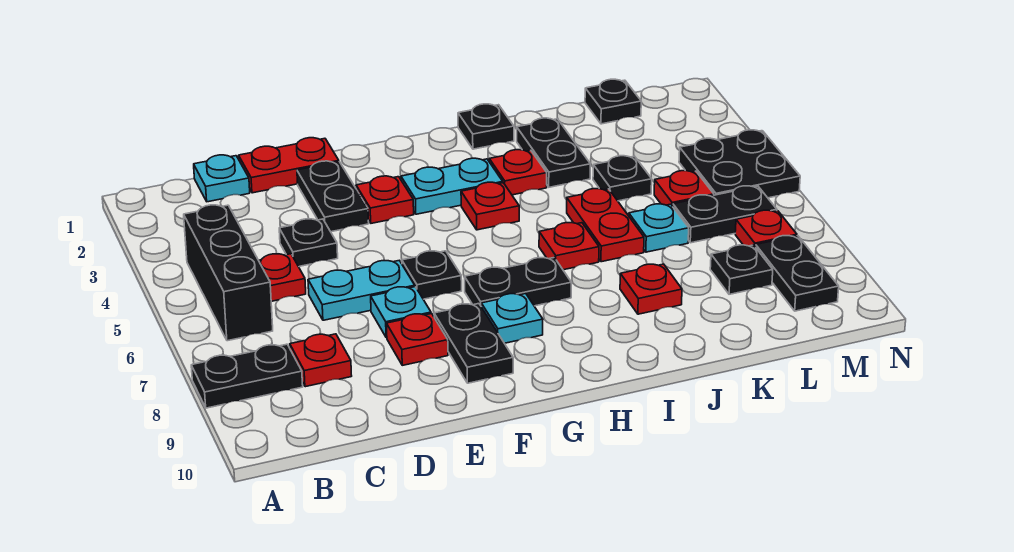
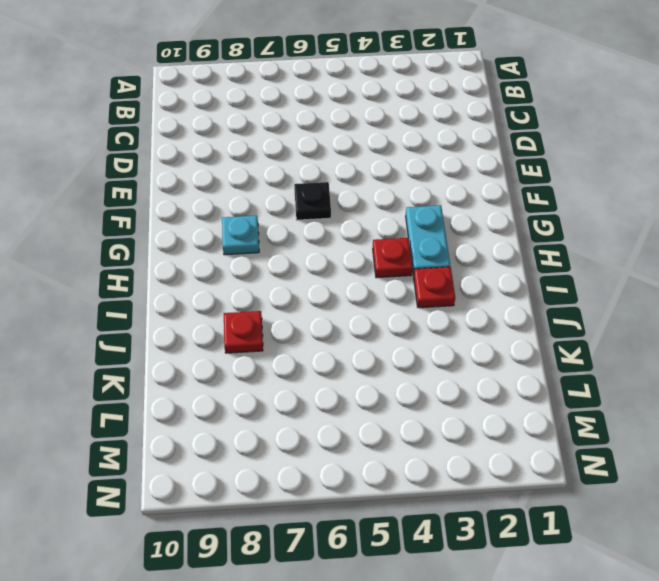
none -> black 1x2 plate [191,344,303,408]
none -> black 1x3 brick [184,205,273,341]
none -> cyan 1x1 plate [194,155,250,202]
none -> red 1x1 plate [259,254,306,301]

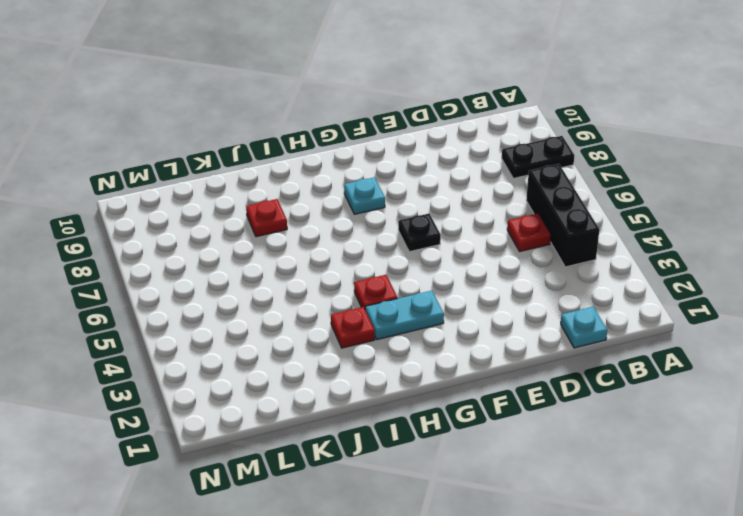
none -> red 1x1 plate [290,334,352,387]
none -> red 1x2 plate [239,138,339,193]
none -> black 1x1 plate [279,219,338,267]
none -> cyan 1x2 plate [308,260,415,320]

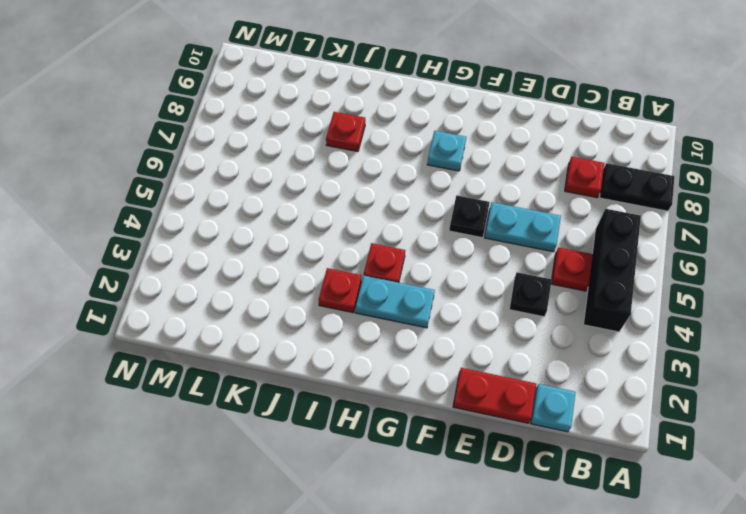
none -> black 1x2 plate [297,161,369,232]
none -> cyan 1x1 plate [371,287,431,338]
none -> red 1x1 plate [386,314,448,365]
none -> red 1x1 plate [356,176,414,223]

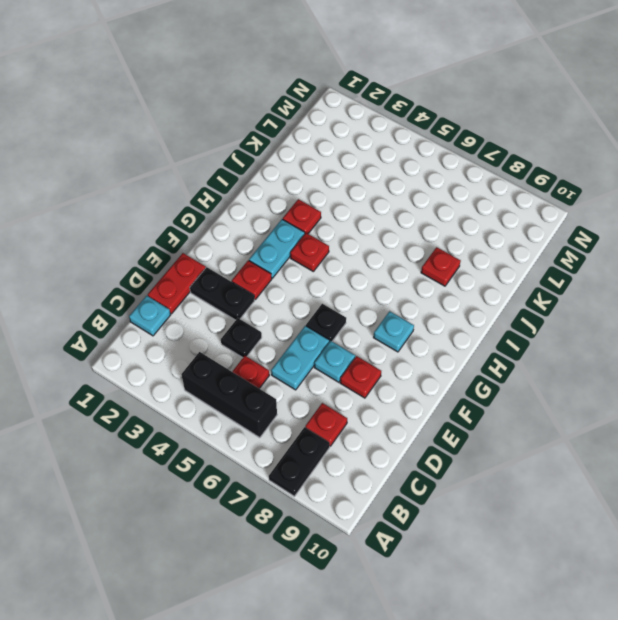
none -> black 1x2 plate [434,304,513,383]
none -> black 1x2 plate [464,258,571,306]
none -> black 1x1 plate [458,104,514,149]
none -> red 1x1 plate [539,223,599,270]

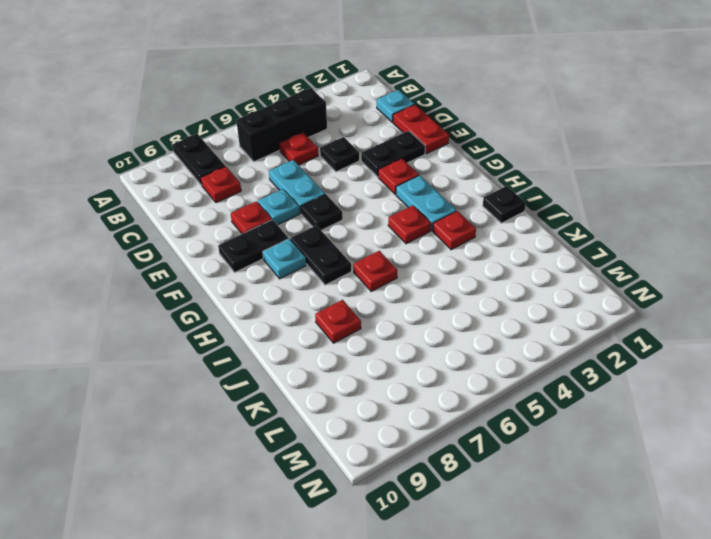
none -> black 1x2 plate [517,118,590,187]
none -> red 1x2 plate [567,189,644,262]
none -> black 1x1 plate [593,156,652,201]
none -> cyan 1x1 plate [629,204,689,252]

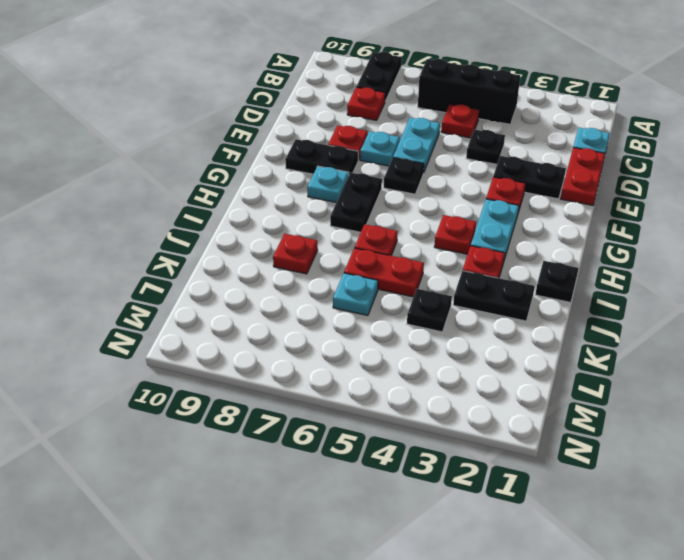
none -> black 1x1 plate [585,79,641,124]
none -> red 1x1 plate [654,171,714,206]
none -> black 1x2 plate [673,186,777,243]
none -> black 1x1 plate [710,245,773,294]

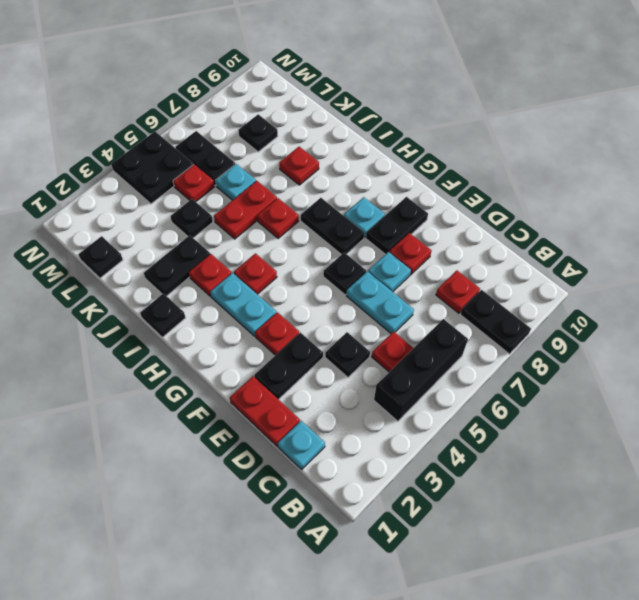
none -> red 1x1 plate [735,210,797,247]
none -> black 1x2 plate [756,236,839,311]

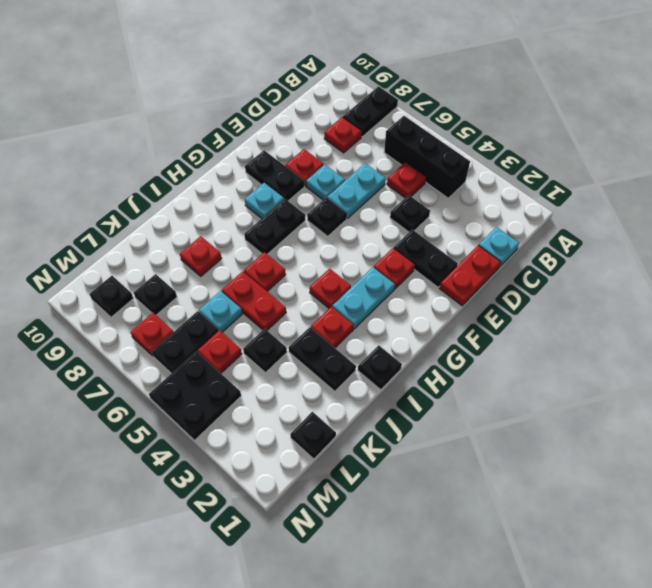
black 1x1 plate [90,276,133,317] -> black 1x2 plate [756,236,839,311]

